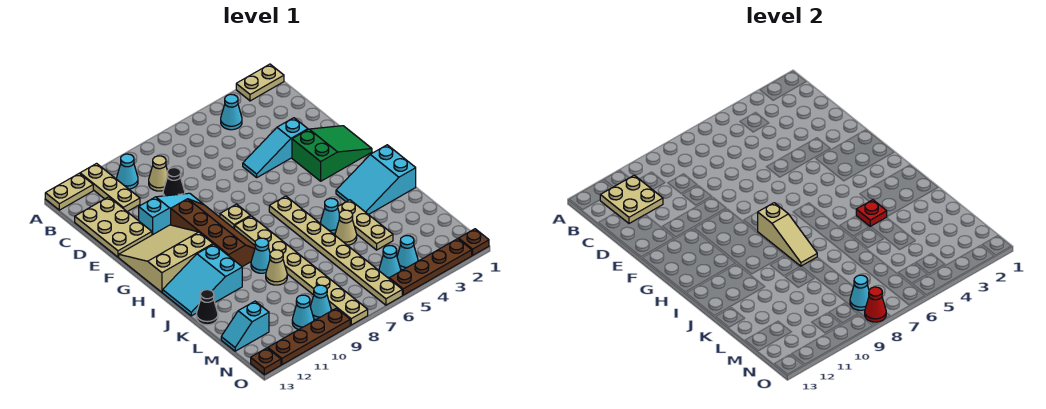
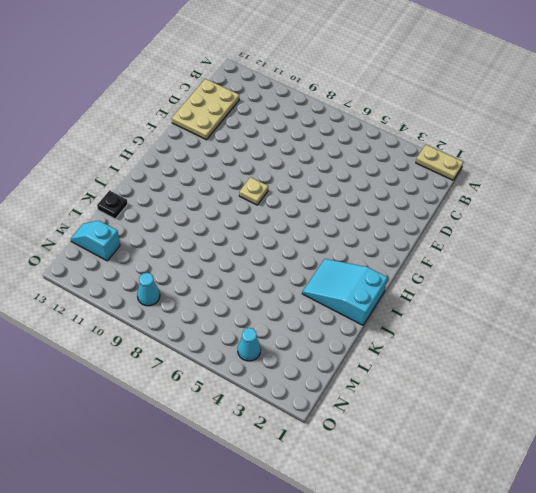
black 1x1 plate [97,191,128,219] -> black 1x1 cone [196,290,218,325]
none -> tan 1x3 plate [80,164,140,212]
none -> tan 1x2 plate [45,173,93,210]
none -> cyan 1x1 cone [221,94,242,130]
none -> cyan 1x1 cone [117,154,138,189]

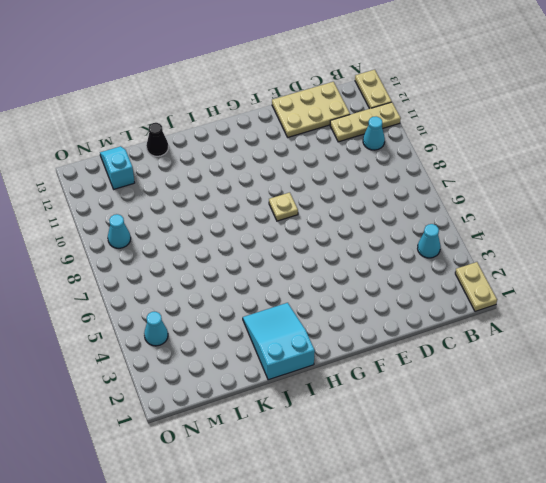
none -> tan 1x1 cone [149,156,167,191]
none -> black 1x1 cone [163,168,185,196]
none -> cyan 1x3 slope [243,118,308,177]
none -> cyan 1x3 slope [139,193,204,235]

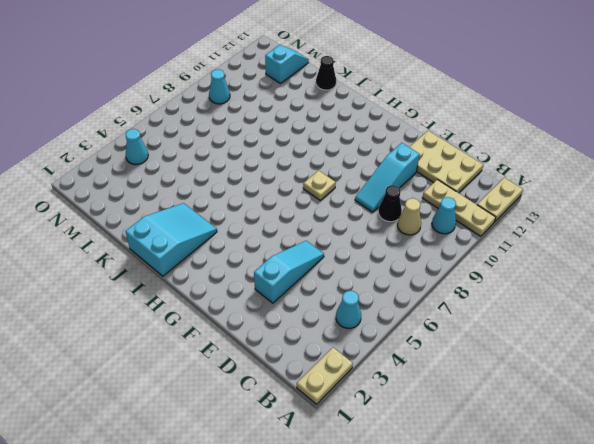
none -> green 2x3 slope [292,126,372,181]
none -> brown 2x4 slope [171,199,255,267]
none -> tan 3x3 slope [119,225,213,292]
none -> tan 1x8 plate [269,196,402,305]

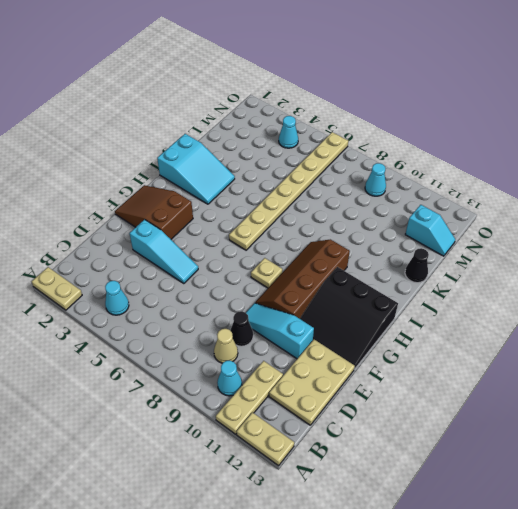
brown 2x3 slope [115,185,193,239] -> green 2x3 slope [292,126,372,181]
black 3x3 slope [300,267,398,369] -> tan 3x3 slope [119,225,213,292]
none -> tan 1x8 plate [235,216,368,325]
none -> cyan 2x3 slope [163,244,242,316]
none -> tan 1x3 plate [338,200,393,250]
none -> cyan 1x1 cone [320,198,339,233]

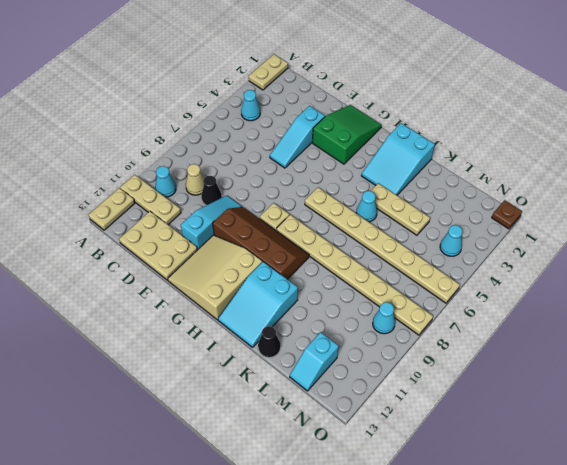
none -> cyan 1x1 cone [251,238,270,273]
none -> tan 1x1 cone [335,210,357,245]
none -> tan 1x1 cone [266,250,287,285]
none -> cyan 1x1 cone [379,246,401,278]

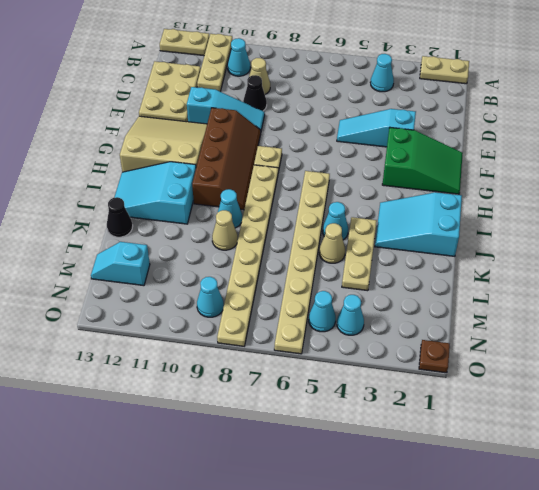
none -> cyan 1x1 cone [292,295,314,330]
none -> brown 1x4 plate [389,239,472,295]
none -> brown 1x4 plate [268,308,350,365]
none -> brown 1x1 plate [251,348,281,375]

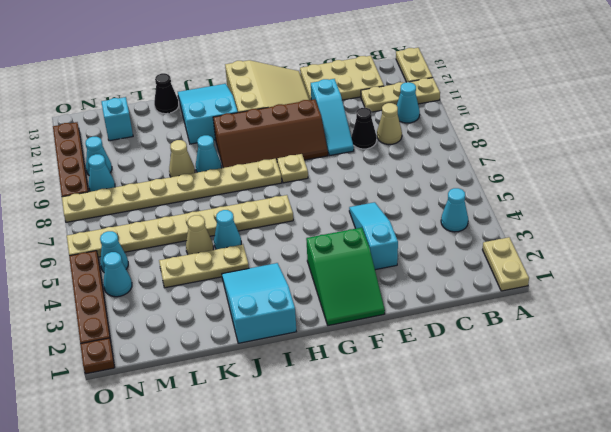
none -> brown 1x1 plate [251,348,281,375]
none -> tan 2x2 plate [600,175,663,223]
none -> tan 1x3 slope [757,203,817,266]
none -> red 1x1 plate [856,200,887,227]

